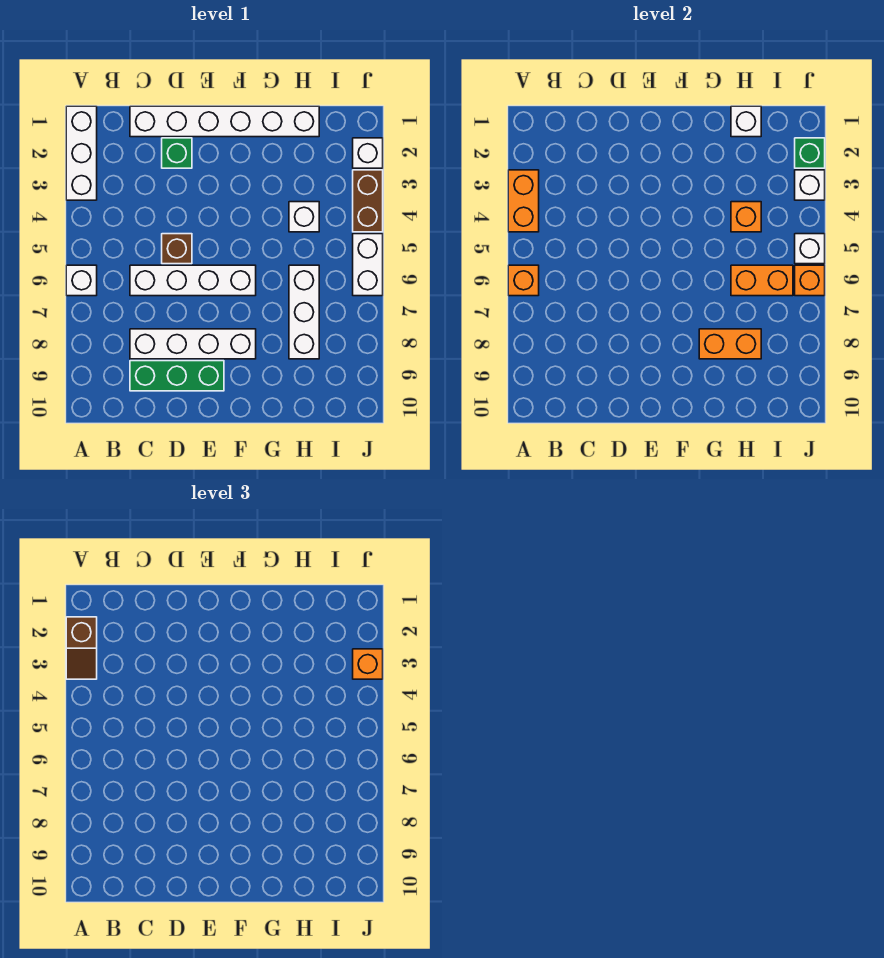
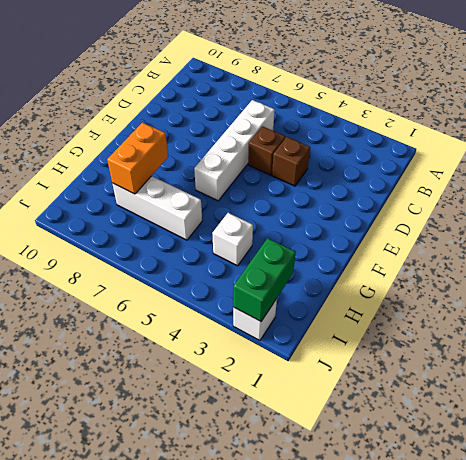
brown 1x1 brick [272,137,310,186] -> none
green 1x2 brick [233,238,296,321] -> green 1x1 brick [795,138,825,168]
none -> white 1x3 brick [66,106,97,200]
none -> white 1x1 brick [66,265,97,296]
none -> white 1x6 brick [130,106,319,137]

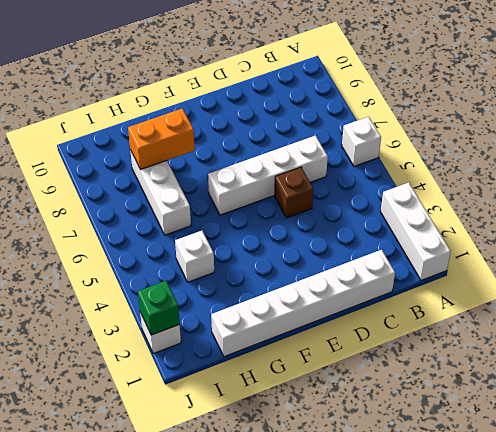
none -> white 1x4 brick [130,329,256,359]
none -> green 1x3 brick [130,361,224,391]
none -> green 1x1 brick [162,138,192,168]

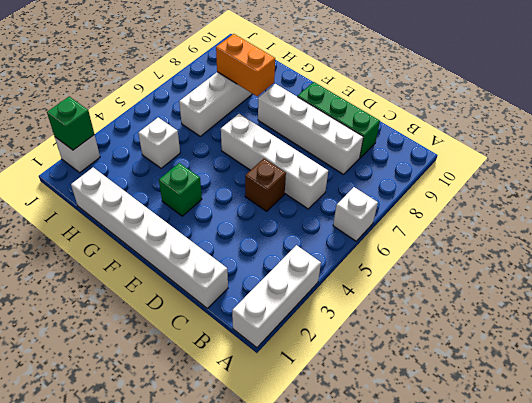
green 1x1 brick [159,163,202,216] -> green 1x1 brick moved to [162,138,192,168]
none -> brown 1x2 brick [353,170,383,232]
none -> white 1x2 brick [353,234,383,296]
none -> orange 1x2 brick [508,170,539,232]

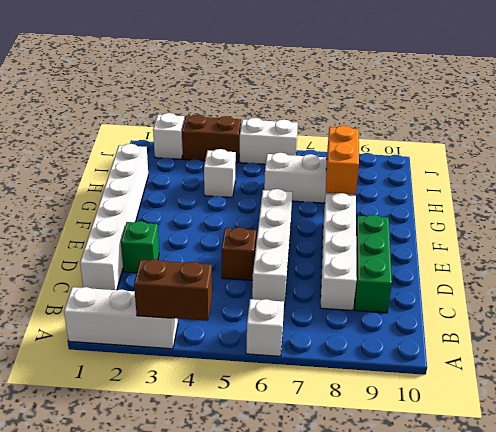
brown 1x2 brick [134,259,212,321] -> orange 1x2 brick [508,170,539,232]
none -> orange 1x1 brick [508,265,539,296]
none -> white 1x1 brick [731,106,761,137]
none -> orange 1x1 brick [731,202,761,232]

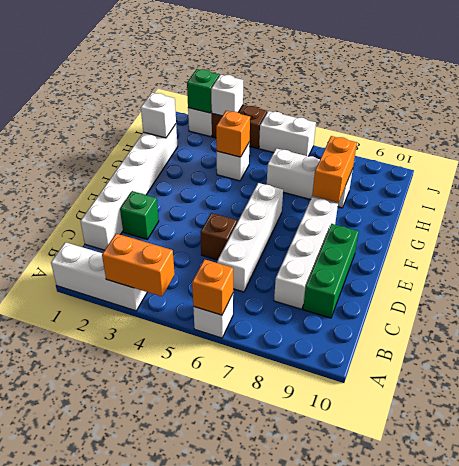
none -> orange 1x2 brick [731,265,793,296]
none -> white 1x1 brick [795,234,825,264]
none -> orange 1x1 brick [795,265,825,296]

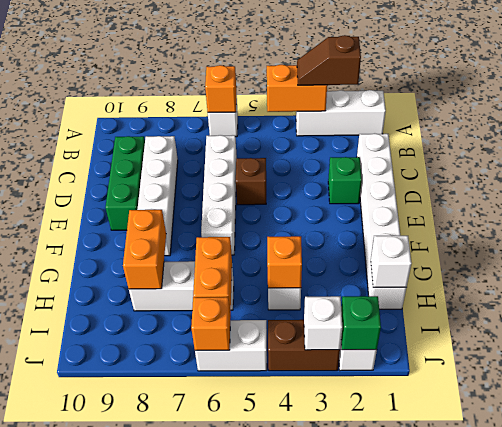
none -> white 1x1 brick [795,234,825,264]
none -> orange 1x1 brick [353,649,383,679]

